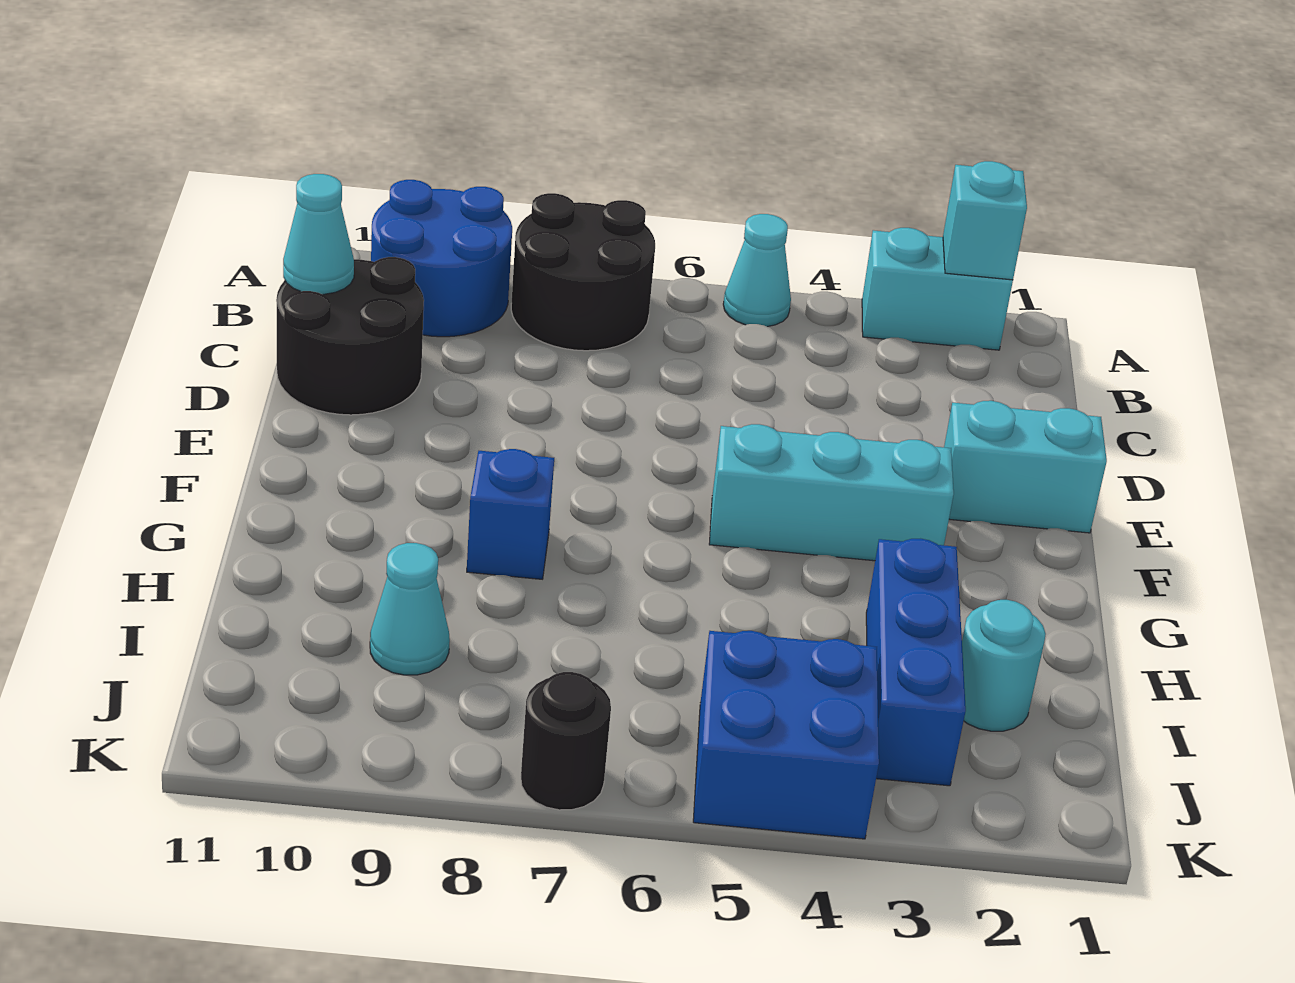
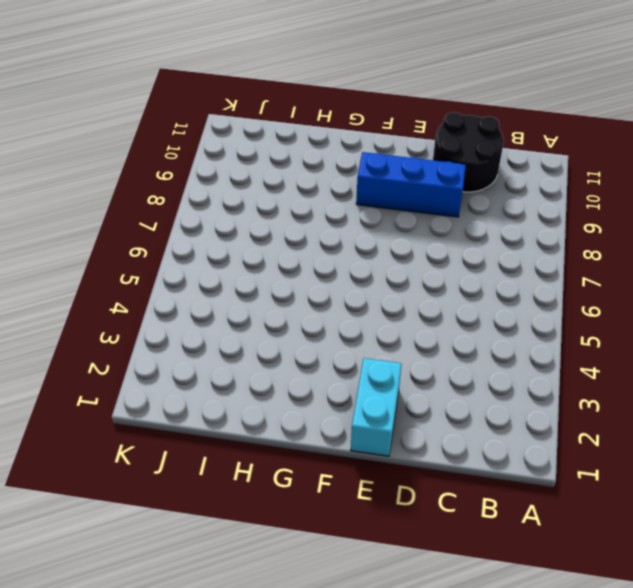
blue 1x3 brick [356,152,466,217] -> blue 1x3 brick moved to [866,539,966,786]
none -> cyan 1x2 brick [862,228,1013,350]
none -> cyan 1x1 cone [723,214,791,327]
none -> black 2x2 round brick [511,193,655,351]

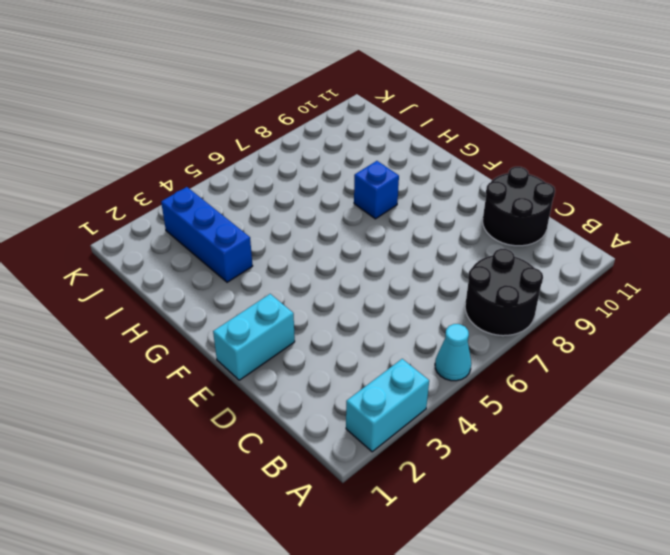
none -> blue 2x2 round brick [371,180,512,337]
none -> cyan 1x3 brick [709,424,954,561]
none -> cyan 1x1 round brick [962,600,1046,731]

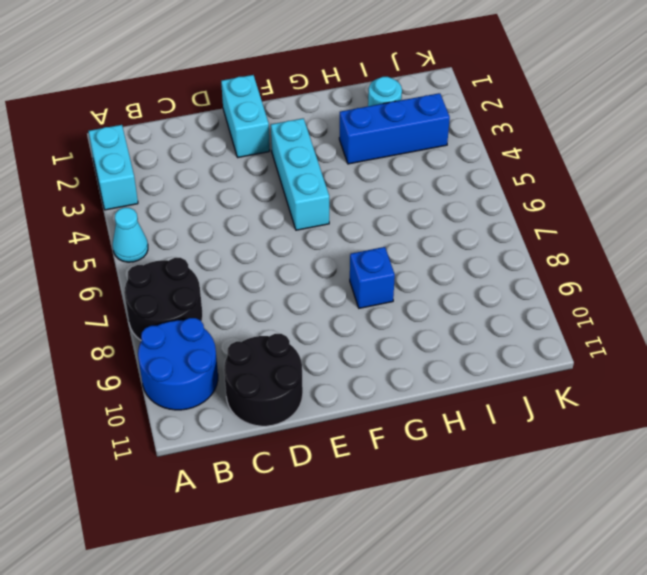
none -> cyan 1x1 cone [370,543,450,675]
none -> blue 2x2 brick [693,631,879,839]
none -> black 1x1 round brick [521,672,611,810]

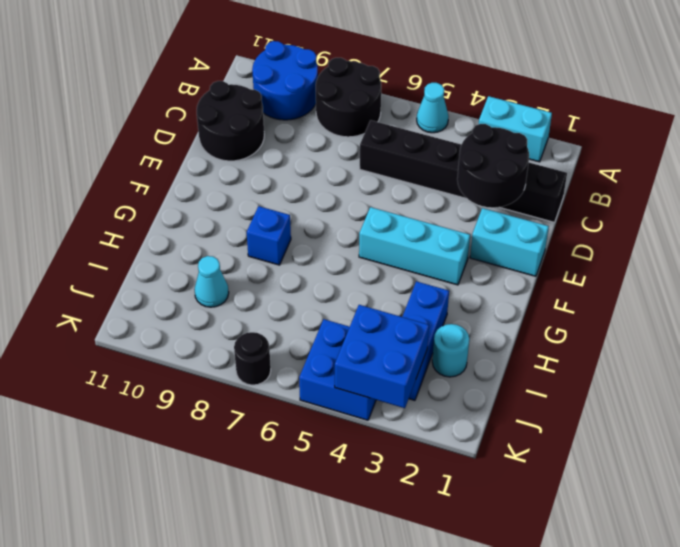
black 1x6 brick [360,120,567,222] -> none
black 2x2 round brick [457,124,529,208] -> none
blue 2x2 brick [335,305,429,408] -> none
none -> cyan 1x1 brick [943,161,1027,280]
none -> cyan 1x1 cone [283,174,354,294]

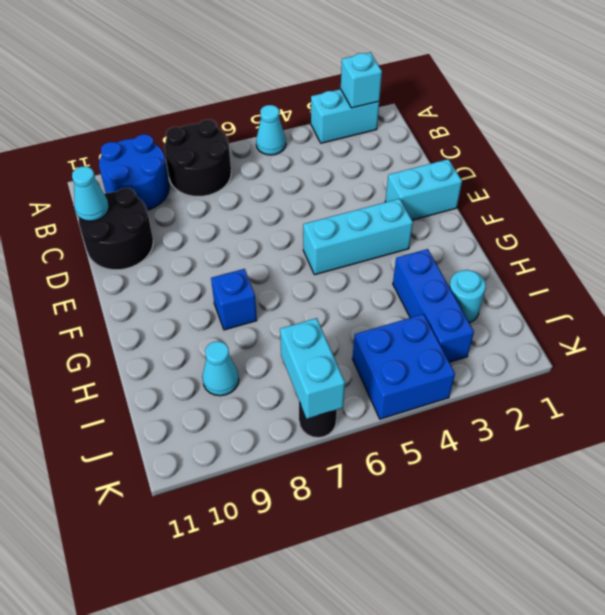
cyan 1x2 brick [280,318,345,419] -> none

